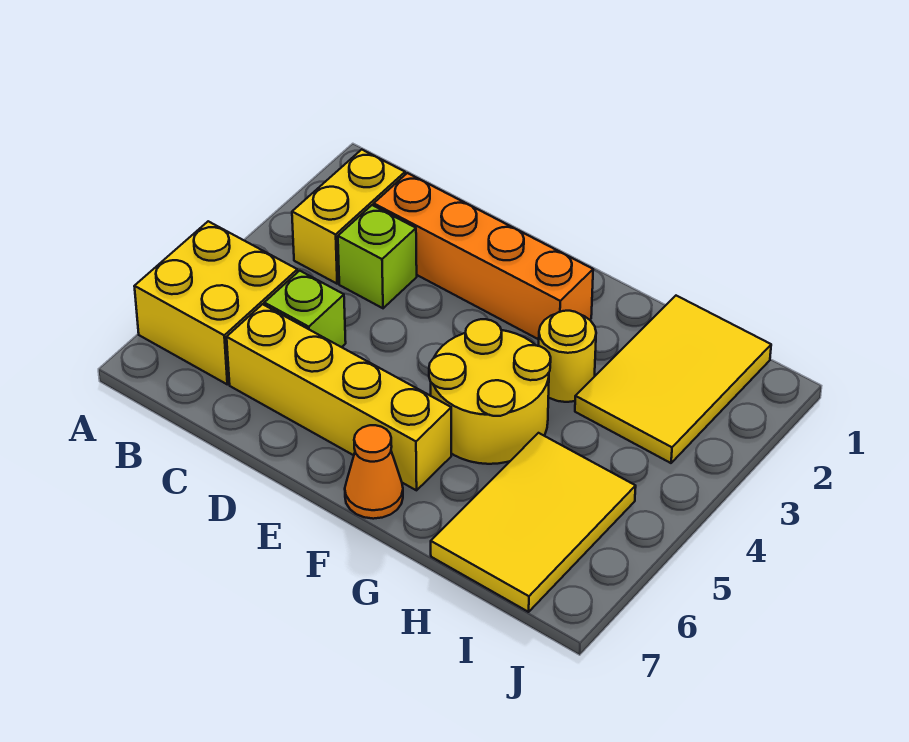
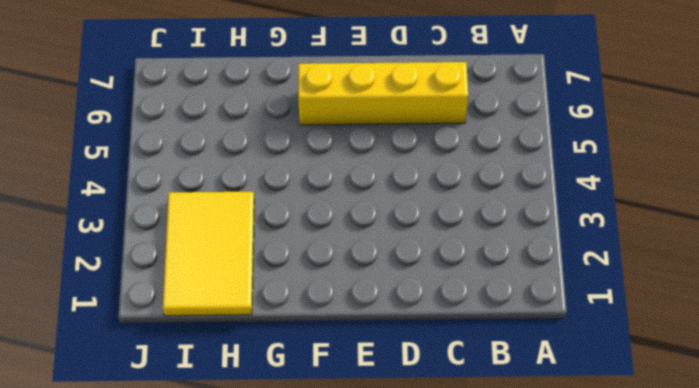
none -> yellow 2x2 brick [134,221,298,384]
none -> yellow 1x2 brick [292,150,405,284]

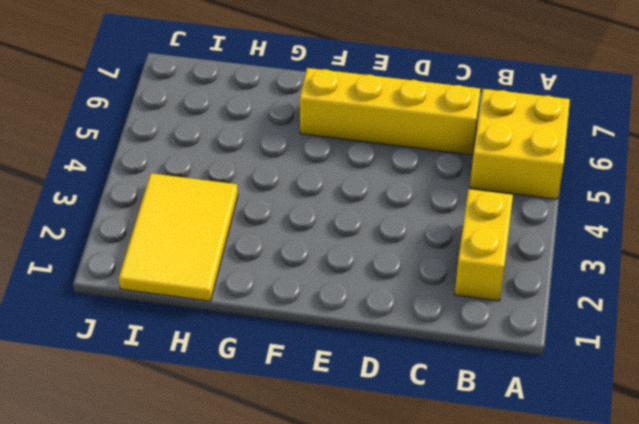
none -> orange 1x4 brick [374,173,593,339]
none -> lime 1x1 brick [338,205,417,308]

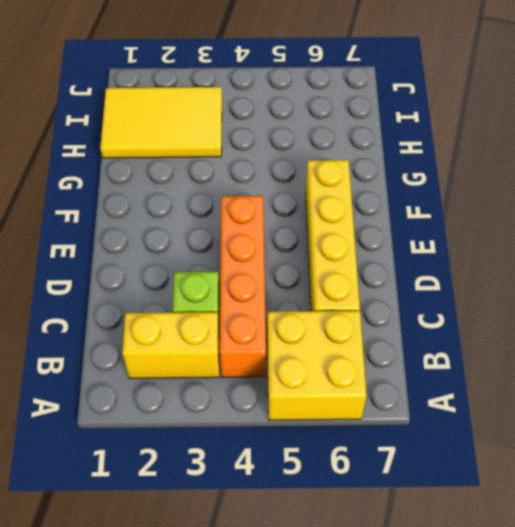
orange 1x4 brick [220,196,266,377] -> orange 1x4 brick moved to [374,173,593,339]
none -> lime 1x1 brick [264,271,346,347]
none -> yellow 2x2 round brick [429,319,551,464]

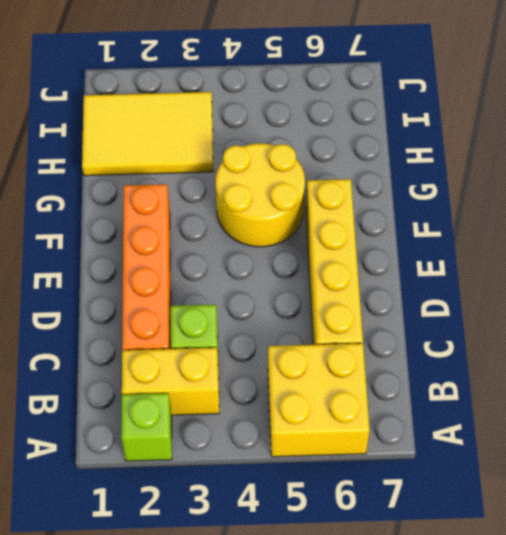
lime 1x1 brick [121,393,172,461] -> lime 1x1 brick moved to [264,271,346,347]
none -> orange 1x1 cone [345,425,403,519]
none -> yellow 1x1 round brick [539,311,596,402]

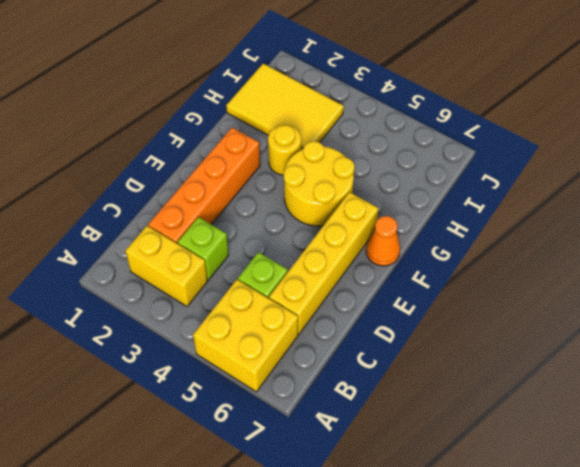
none -> yellow 2x3 tile [431,433,636,612]

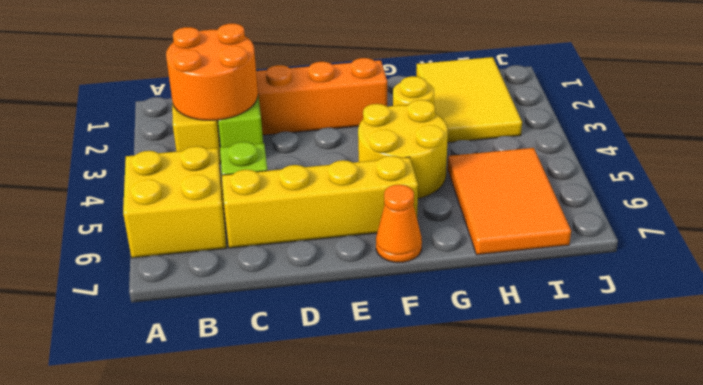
orange 2x2 round brick [166,23,258,120] -> none
orange 2x3 tile [448,148,571,255] -> yellow 2x3 tile [431,433,636,612]

